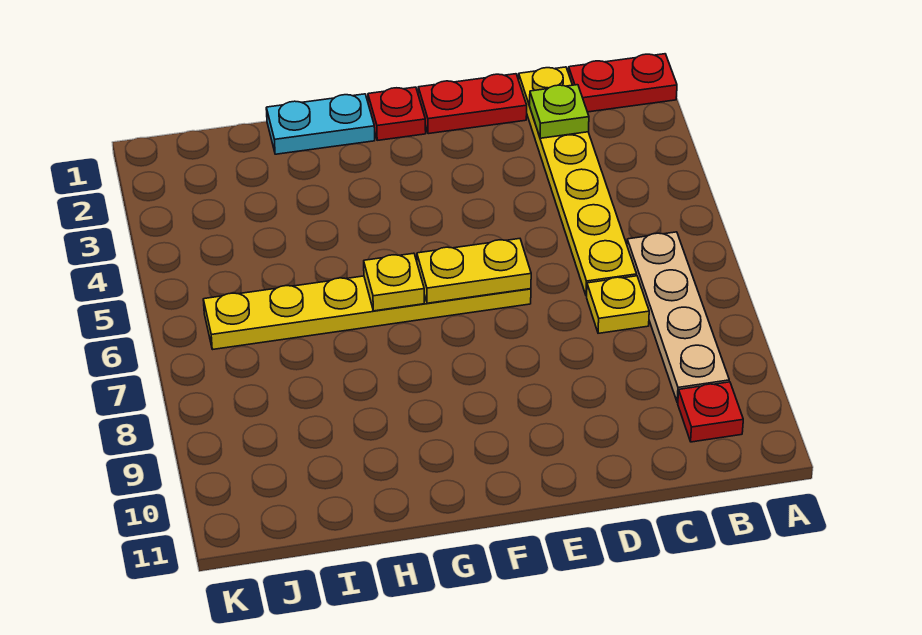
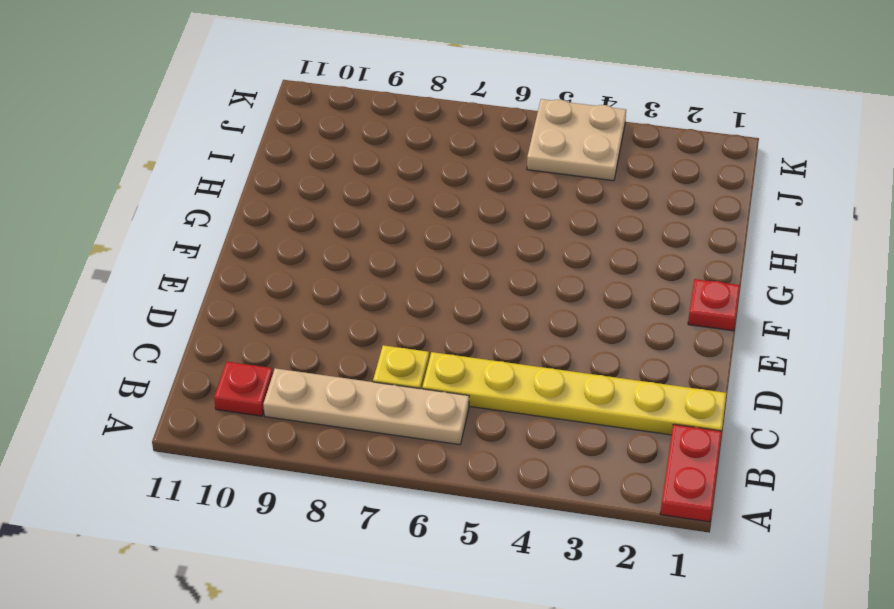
tan 2x2 plate [527,99,626,181] -> none
none -> red 1x2 plate [418,74,527,134]
none -> yellow 1x6 plate [203,276,531,349]
none -> cyan 1x2 plate [266,94,375,154]

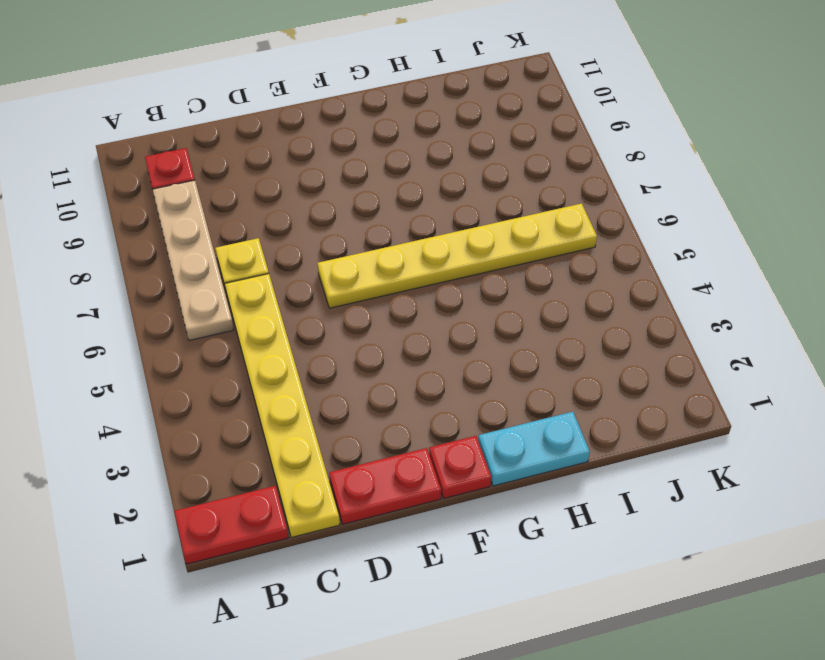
none -> lime 1x1 plate [530,85,589,138]
none -> yellow 1x2 plate [417,239,531,303]
none -> yellow 1x1 plate [364,253,424,311]

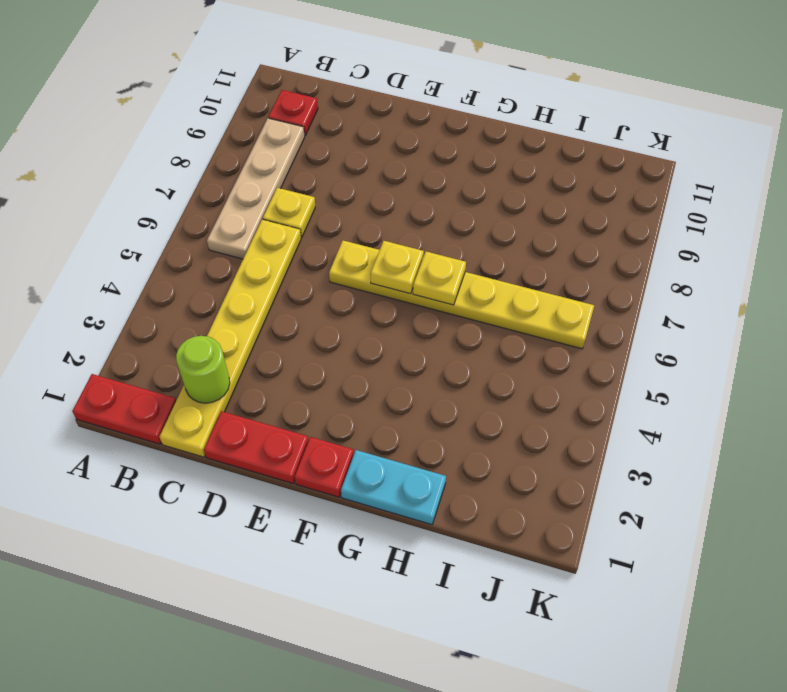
lime 1x1 round brick [176,336,230,403] -> lime 1x1 plate [530,85,589,138]
yellow 1x1 plate [371,241,424,294] -> yellow 1x2 plate [417,239,531,303]

